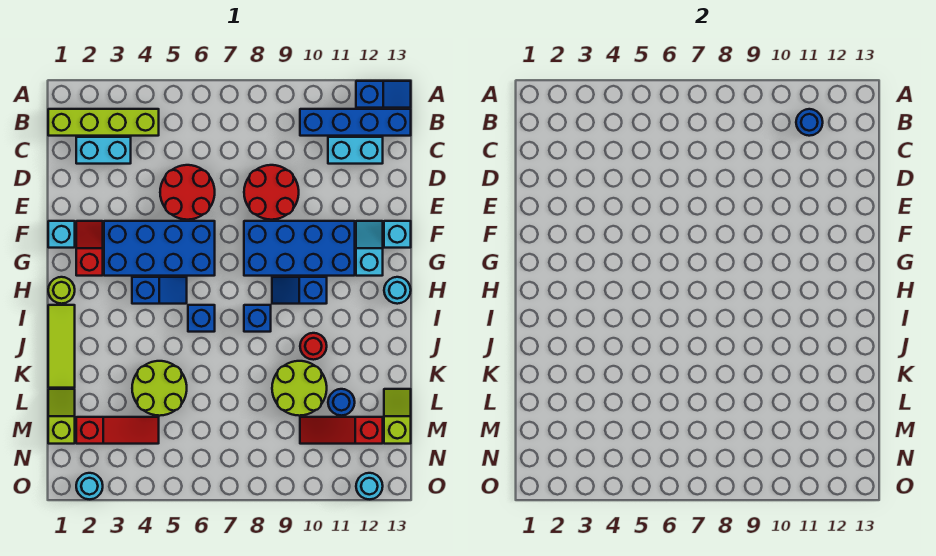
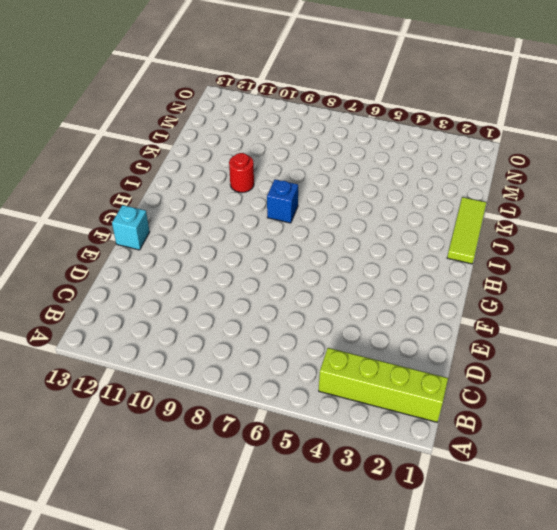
none -> blue 1x2 slope [356,81,411,108]
none -> blue 1x4 brick [300,109,411,136]
none -> cyan 1x2 brick [76,137,131,164]
none -> cyan 1x2 brick [328,137,383,164]

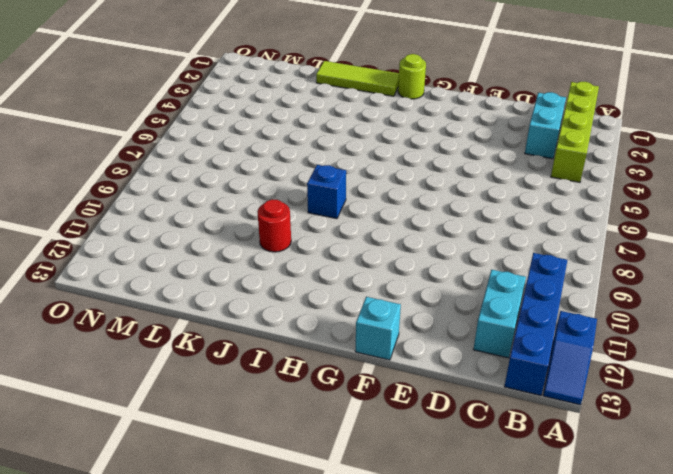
none -> red 2x2 round brick [160,165,215,220]
none -> red 2x2 round brick [244,165,299,220]
none -> cyan 1x1 brick [48,221,75,248]
none -> red 1x2 slope [76,221,103,276]

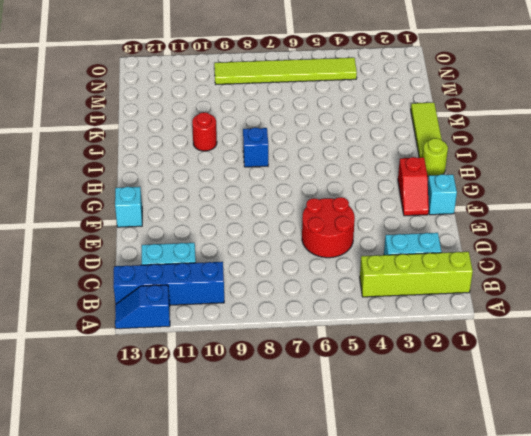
lime 1x6 tile [214,58,357,84] -> none
none -> red 2x2 round brick [244,165,299,220]
none -> blue 2x4 brick [104,221,215,276]
none -> blue 2x4 brick [244,221,355,276]
none -> cyan 1x2 slope [356,221,383,276]

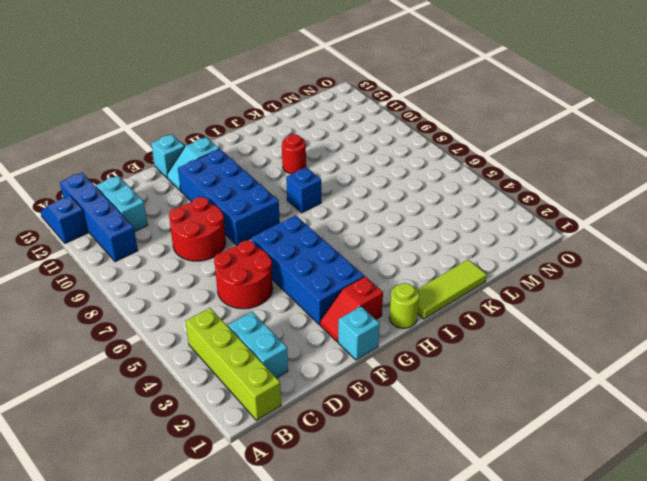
none -> blue 1x2 slope [132,277,187,304]
none -> blue 1x2 slope [272,277,327,304]
none -> cyan 1x1 round brick [384,277,411,304]
none -> blue 1x1 brick [188,305,215,332]

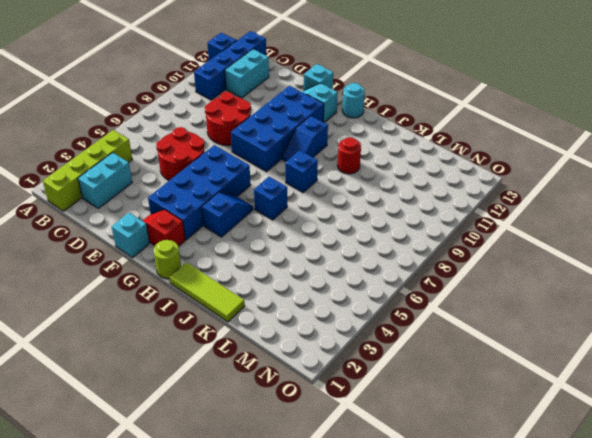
none -> lime 2x2 round brick [132,361,187,416]
none -> lime 2x2 round brick [272,361,327,416]
none -> lime 1x2 slope [48,389,75,444]
none -> blue 1x1 round brick [328,389,355,416]

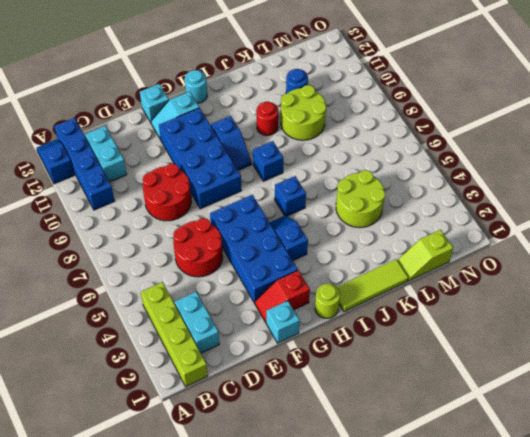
none -> lime 1x2 slope [384,389,411,444]
none -> red 1x3 slope [76,417,159,444]
none -> red 1x3 slope [300,417,383,444]
none -> cyan 1x1 round brick [76,473,103,499]

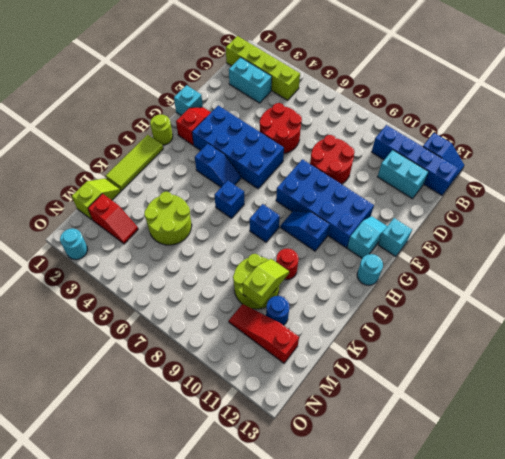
lime 1x2 slope [243,259,289,307] -> lime 1x2 slope moved to [384,389,411,444]
red 1x2 slope [88,194,138,244] -> red 1x3 slope [76,417,159,444]
none -> cyan 1x1 round brick [356,473,383,499]
none -> blue 1x1 round brick [796,109,823,136]

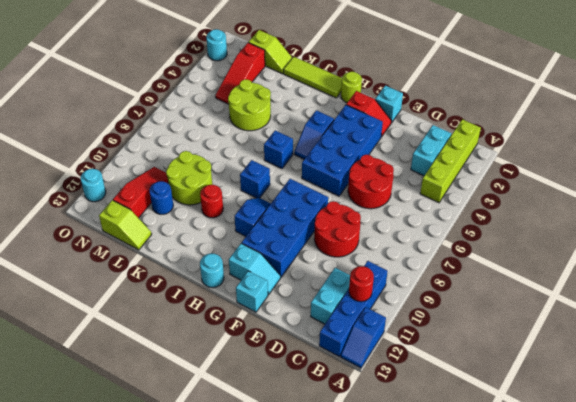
red 1x1 round brick [349,266,374,302] -> blue 1x1 round brick [796,109,823,136]

